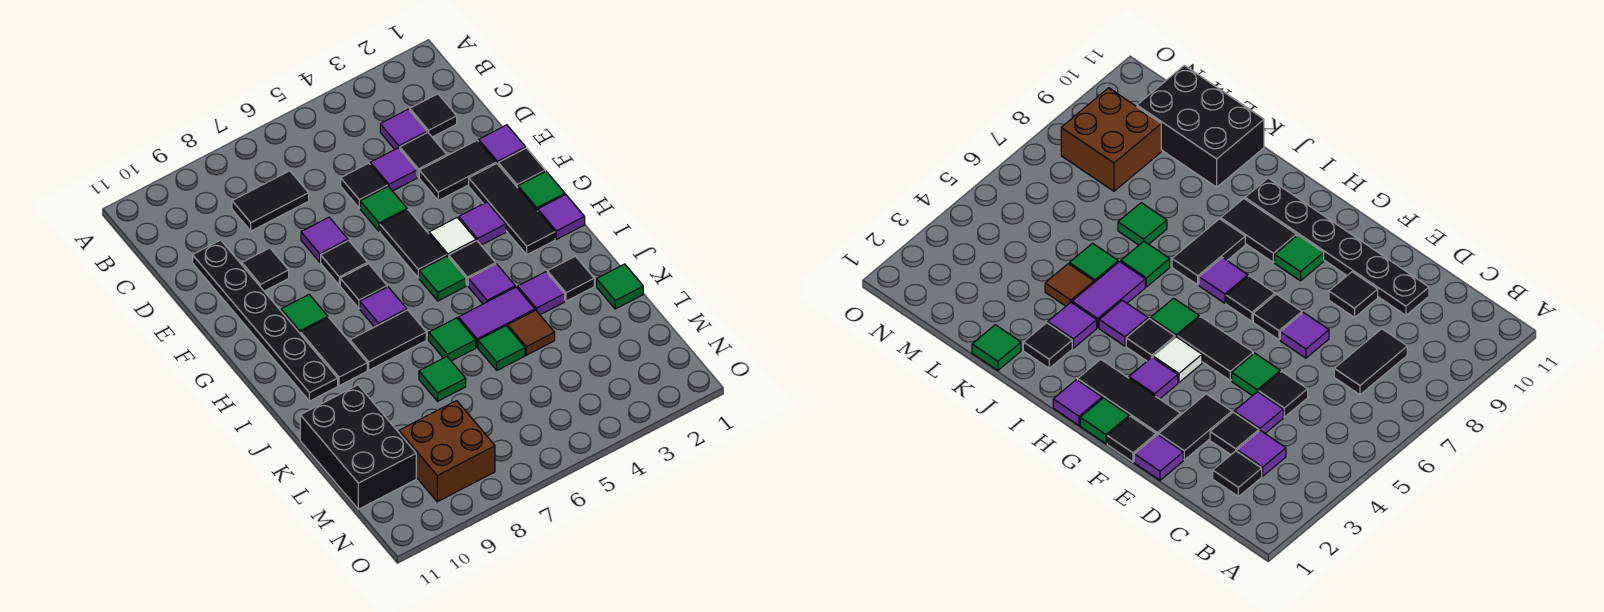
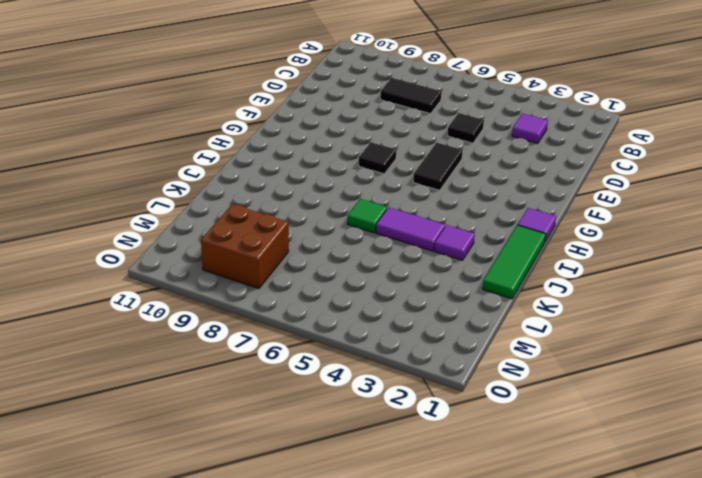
green 1x3 tile [483,225,546,299] -> green 1x1 tile [597,264,643,309]
none -> black 1x1 tile [410,94,457,137]
none -> black 1x1 tile [400,133,447,177]
none -> purple 1x1 tile [370,148,417,191]
none -> black 1x6 plate [193,240,338,401]

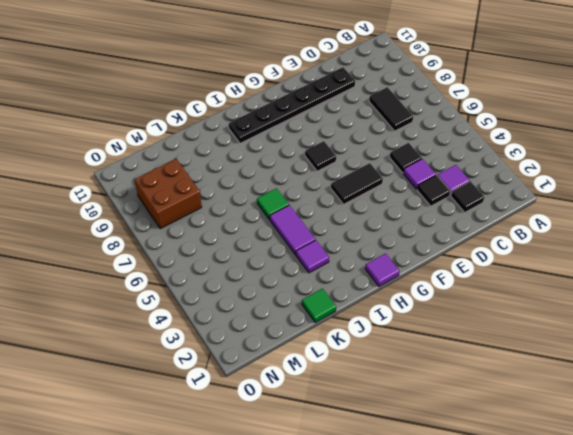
none -> purple 1x1 tile [479,125,526,164]
none -> black 1x2 tile [419,140,496,200]
none -> green 1x1 tile [360,186,407,231]
none -> purple 1x1 tile [301,217,348,262]

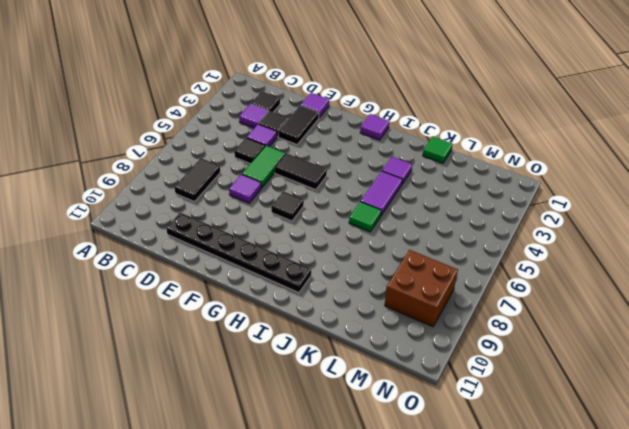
green 1x2 tile [242,146,285,188] -> green 1x1 tile [360,186,407,231]
none -> black 1x1 tile [242,248,289,291]
none -> black 1x1 tile [498,148,545,188]
none -> black 1x3 tile [469,164,555,255]
none -> black 1x1 tile [321,240,368,285]

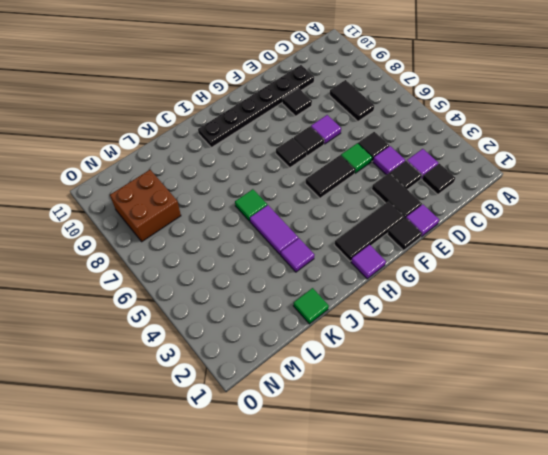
none -> green 1x1 tile [518,171,565,211]
none -> purple 1x1 tile [459,202,506,245]
none -> white 1x1 tile [429,218,476,257]
none -> green 1x1 tile [281,295,328,334]

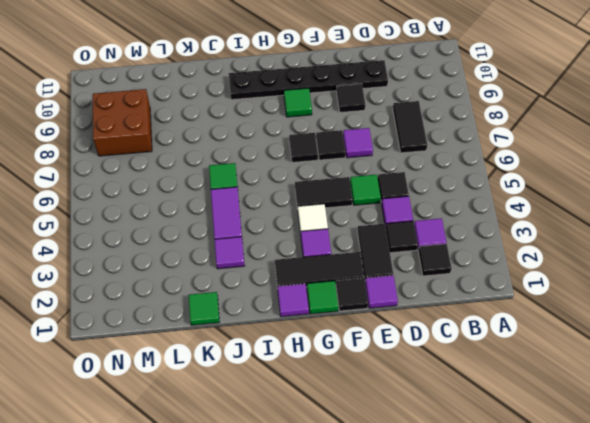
none -> black 1x1 tile [449,241,496,286]
none -> green 1x1 tile [419,256,466,301]
none -> purple 1x1 tile [360,287,407,327]
none -> black 1x2 tile [301,318,367,386]

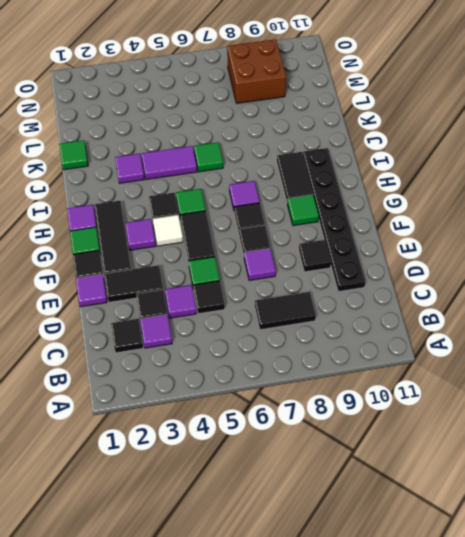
none -> purple 1x1 tile [468,264,515,304]
none -> black 1x2 tile [350,310,426,370]
none -> black 1x1 tile [547,256,594,301]
none -> brown 1x1 tile [508,310,555,355]

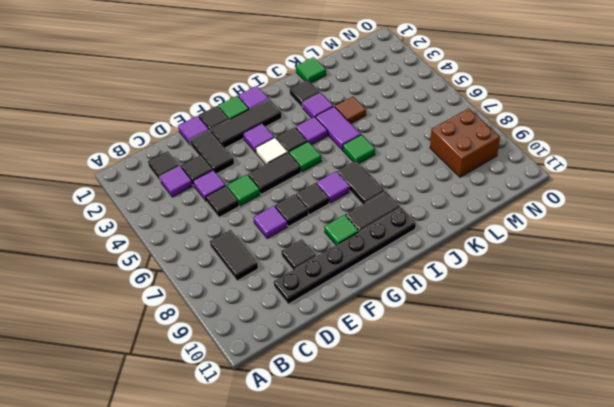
none -> green 1x1 tile [478,326,525,370]
none -> green 1x1 tile [419,357,466,401]
none -> black 2x3 brick [300,385,416,509]

